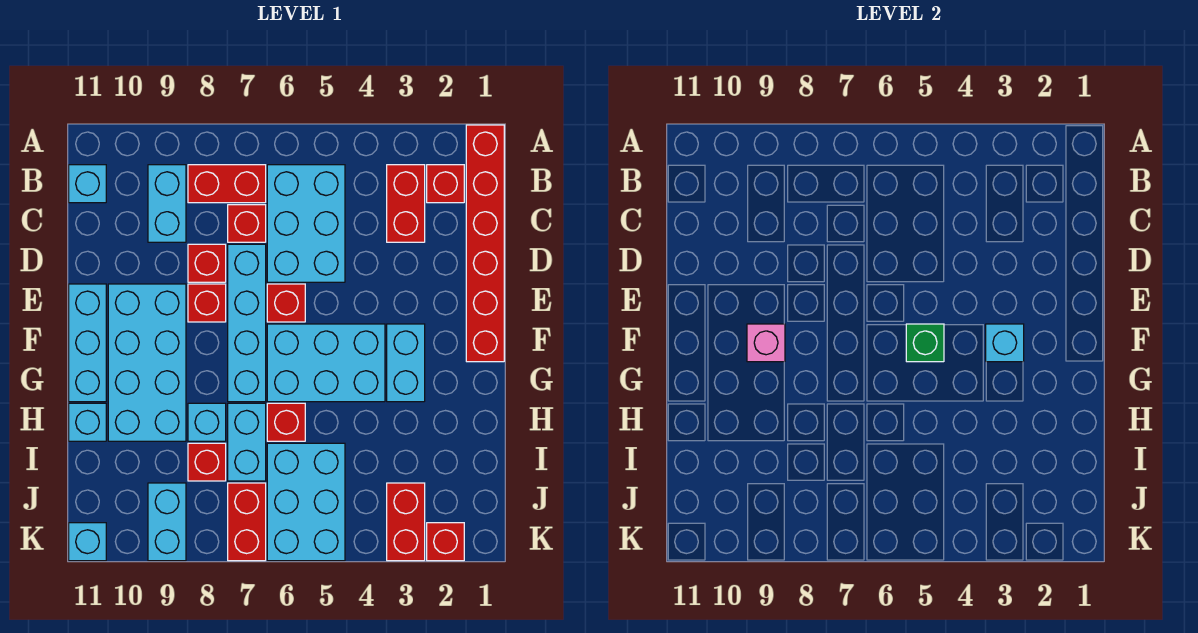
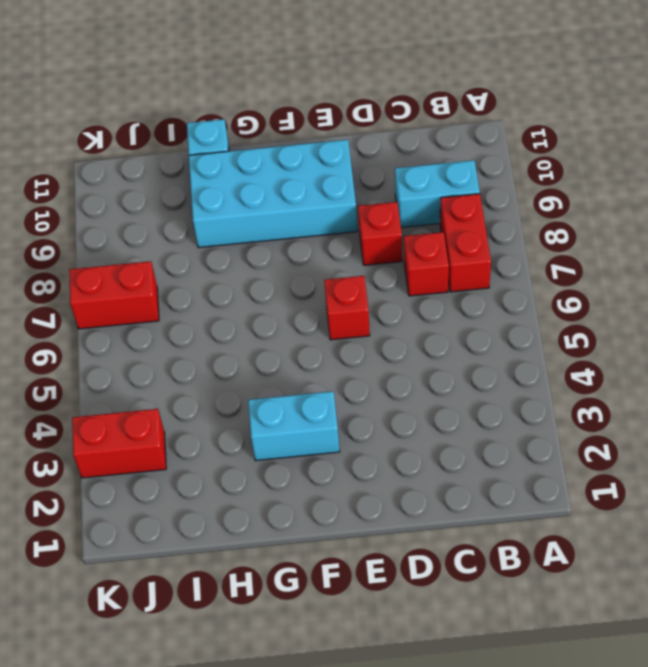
none -> red 1x6 brick [466,125,504,362]
none -> red 1x1 brick [427,165,464,203]
none -> red 1x2 brick [387,165,425,242]
none -> cyan 2x3 brick [267,165,345,282]

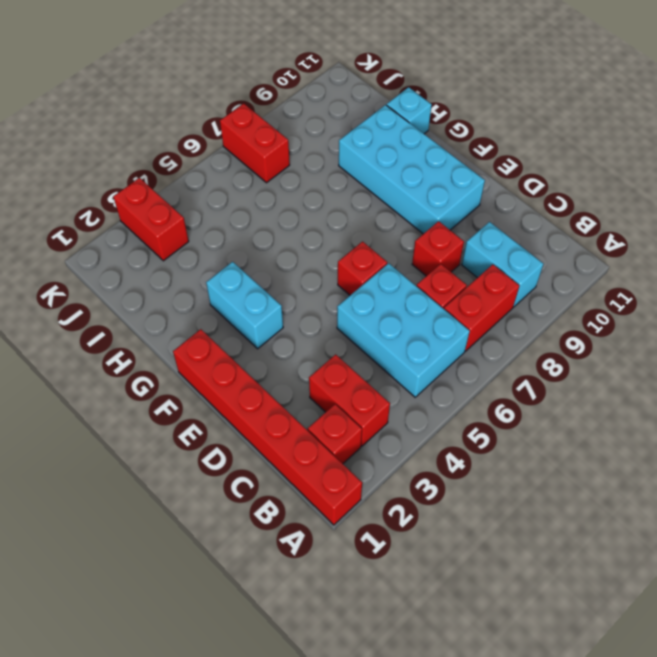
none -> cyan 1x1 brick [69,165,106,203]
none -> cyan 1x4 brick [228,244,266,402]
none -> red 1x1 brick [188,284,226,322]
none -> cyan 1x3 brick [69,284,106,402]

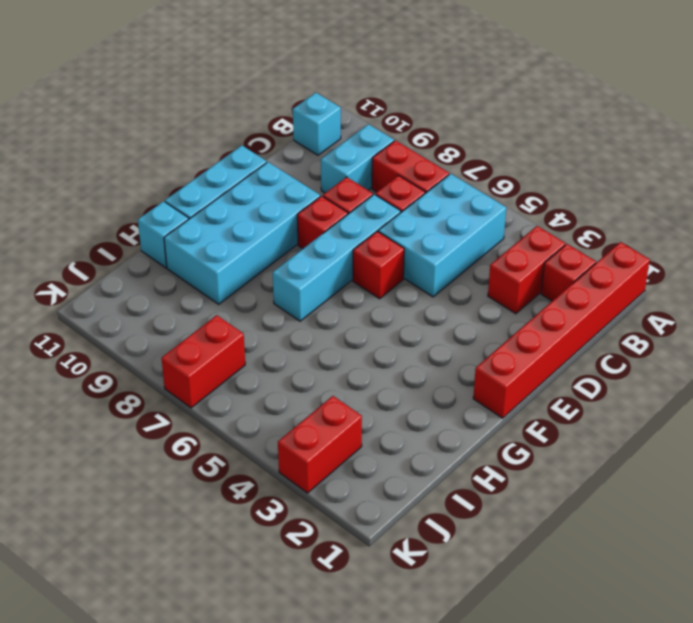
none -> cyan 1x2 brick [387,324,425,402]
none -> cyan 2x3 brick [267,324,385,402]
none -> red 1x1 brick [267,403,305,441]
none -> cyan 1x2 brick [228,403,266,481]

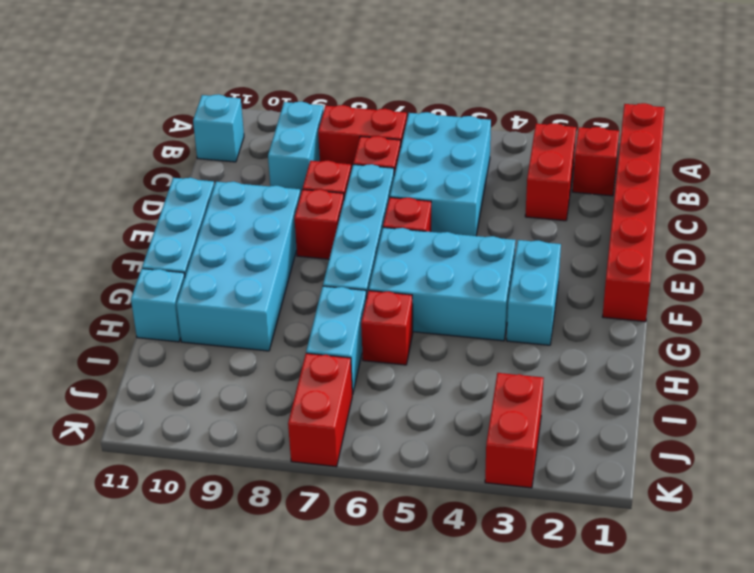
none -> cyan 1x1 brick [188,403,226,441]
none -> cyan 2x3 brick [267,443,345,561]
none -> red 1x1 brick [188,443,226,481]
none -> cyan 1x2 brick [148,483,186,561]

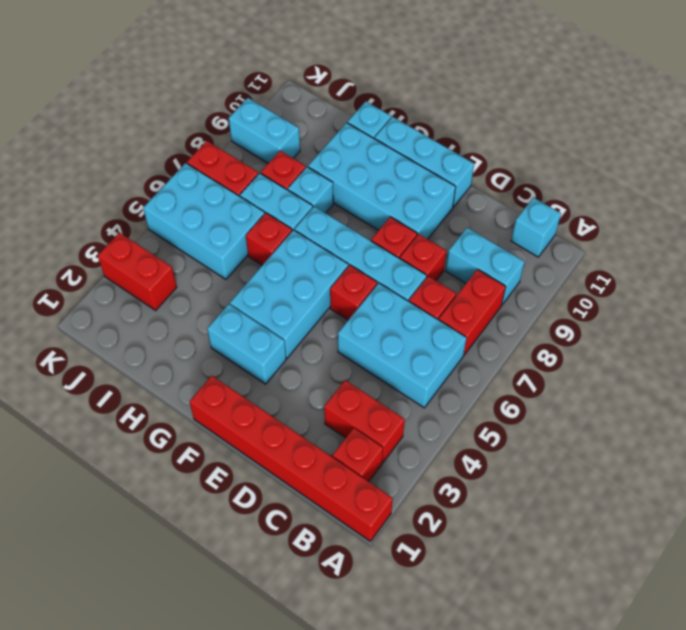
none -> red 1x1 brick [427,523,464,561]
none -> cyan 1x1 brick [69,523,106,561]
none -> cyan 1x1 brick [986,324,1024,362]
none -> green 1x1 brick [906,324,944,362]

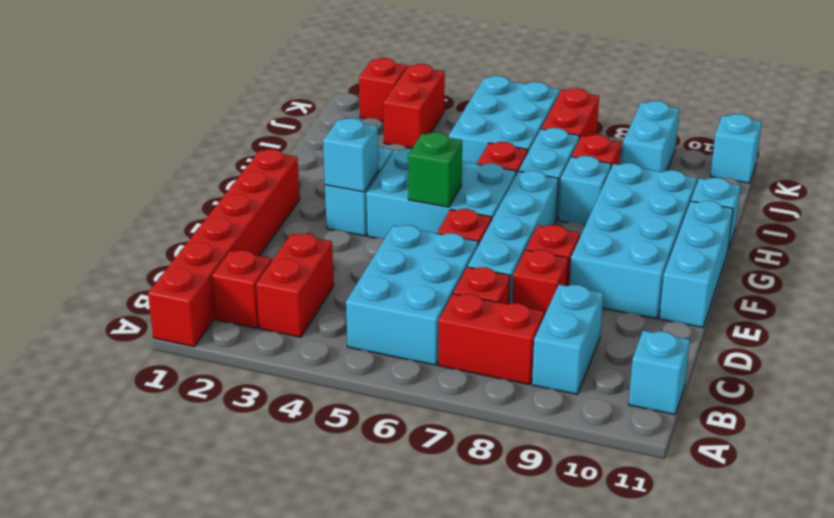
none -> pink 1x1 brick [747,324,785,362]

